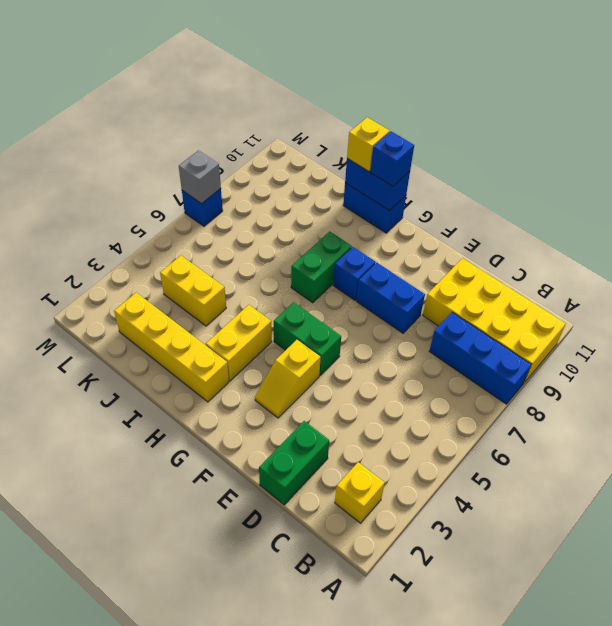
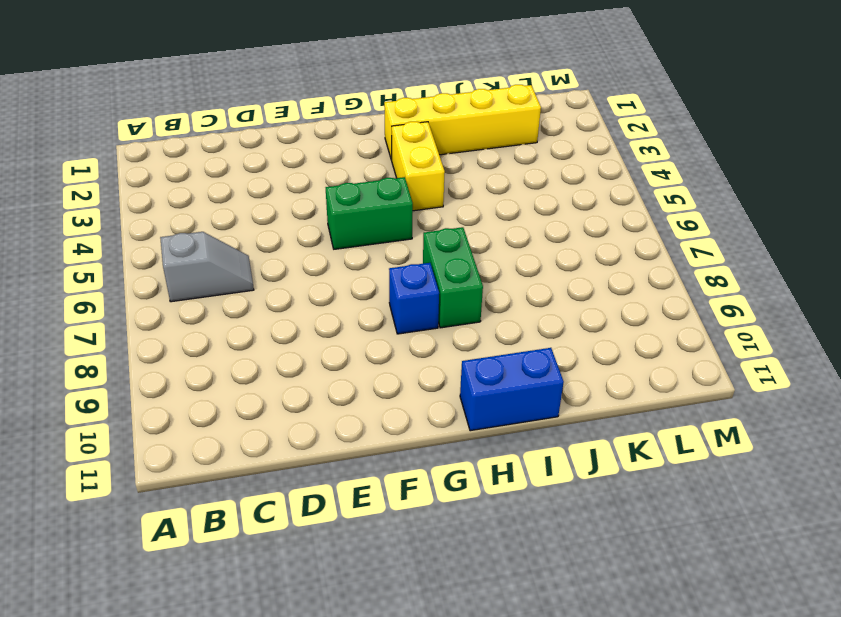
grey 1x2 slope [160,232,254,302] -> none
none -> blue 1x3 brick [429,312,531,404]
none -> yellow 2x4 brick [423,258,566,383]
none -> yellow 1x1 brick [335,462,385,523]

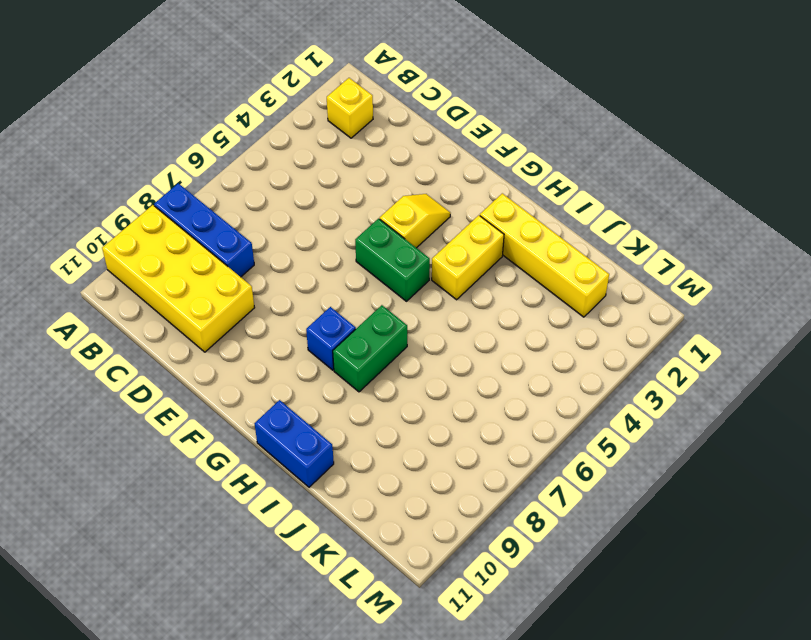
none -> green 1x2 brick [259,421,329,505]
none -> blue 1x2 brick [356,263,425,333]
none -> yellow 1x2 brick [160,256,226,326]

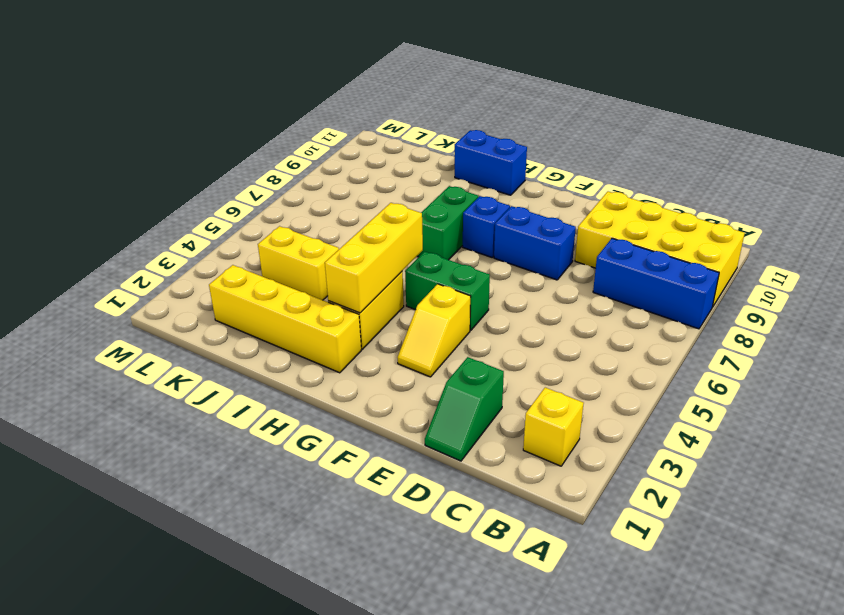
green 1x2 slope [425,357,504,461] -> green 1x2 brick [259,421,329,505]
yellow 1x3 brick [325,203,423,313] -> none
none -> blue 1x1 brick [182,189,223,226]
none -> blue 1x2 brick [345,159,410,211]
none -> grey 1x1 brick [179,151,221,204]

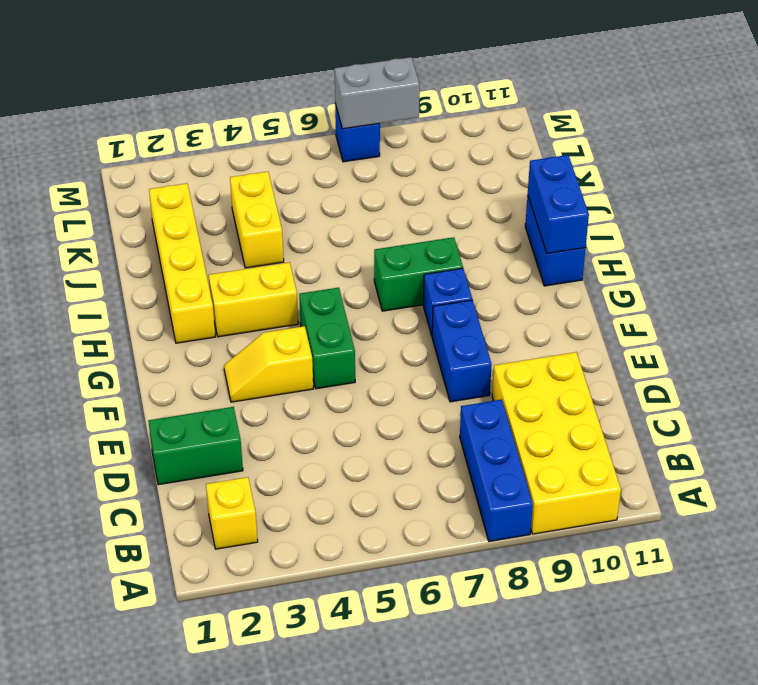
grey 1x2 brick [335,57,420,129] -> grey 1x1 brick [179,151,221,204]
none -> blue 1x1 brick [370,132,414,186]
none -> yellow 1x1 brick [347,117,390,171]

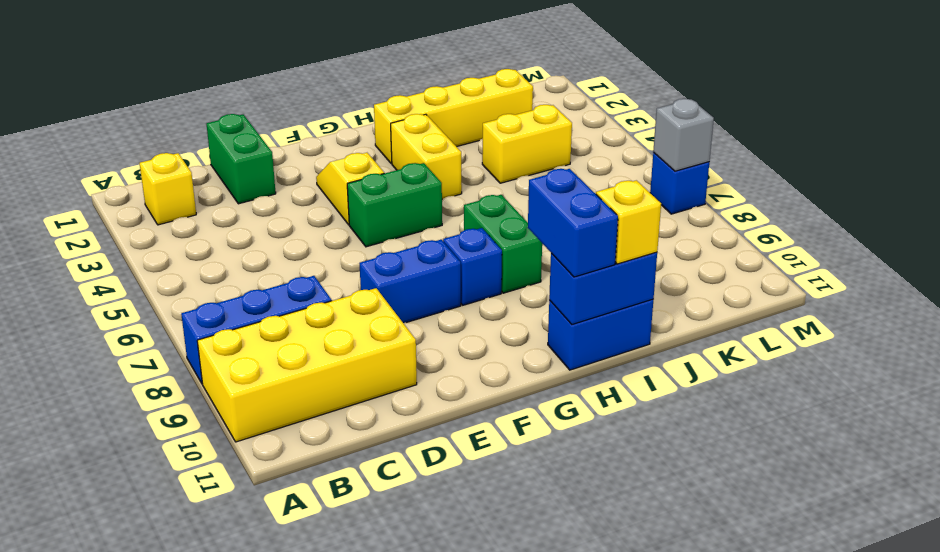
blue 1x2 brick [528,169,618,277] -> blue 1x1 brick [370,132,414,186]

